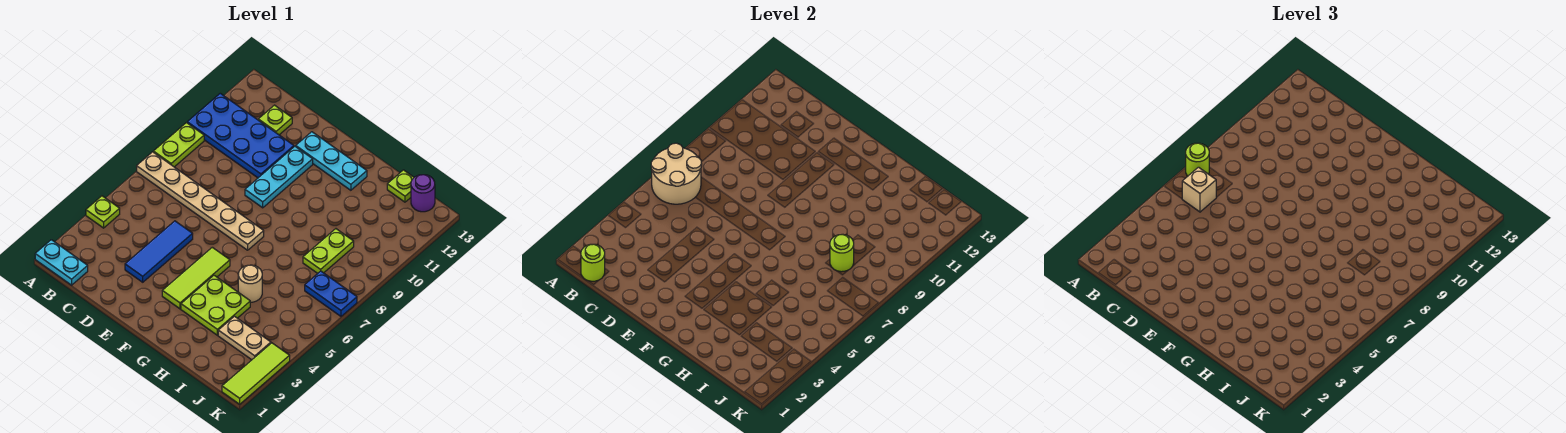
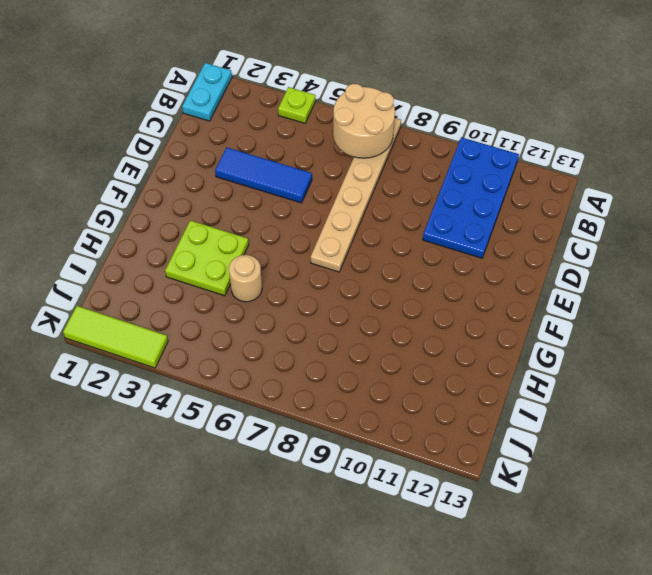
none -> lime 1x2 plate [153,123,204,167]
none -> lime 1x1 plate [258,105,292,135]
none -> cyan 1x3 plate [245,146,313,208]

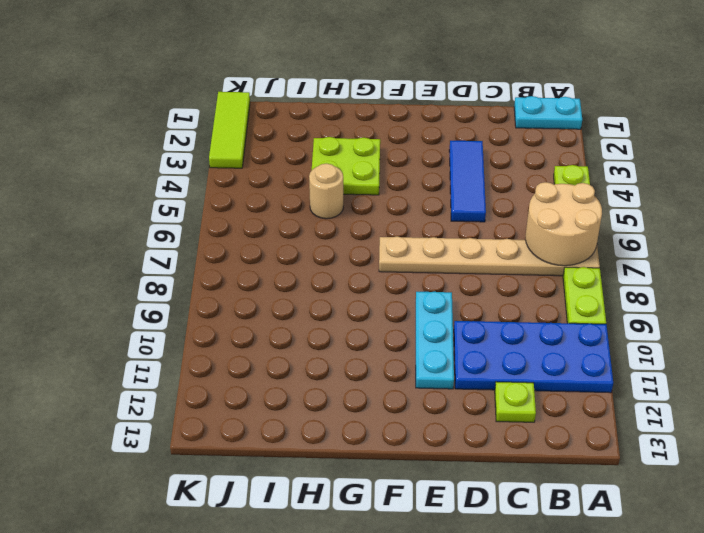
none -> cyan 1x3 plate [296,132,367,190]
none -> lime 1x3 tile [162,247,230,309]
none -> tan 1x2 plate [218,316,271,360]

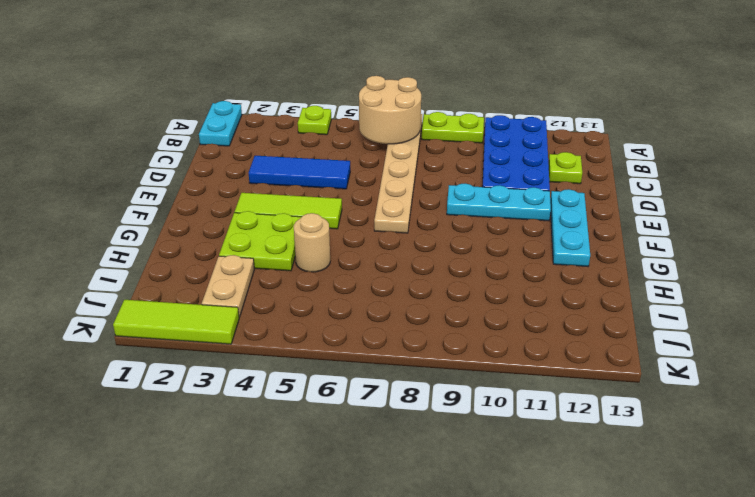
none -> lime 1x2 plate [303,229,354,273]
none -> lime 1x1 plate [387,170,414,202]
none -> blue 1x2 plate [305,271,357,316]

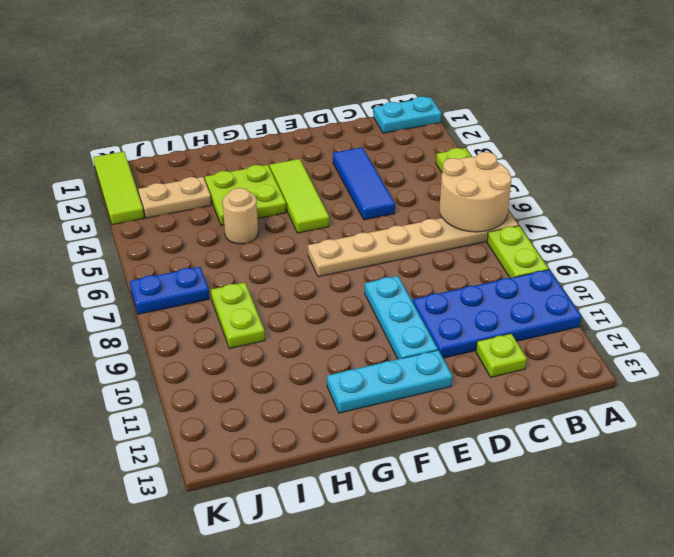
none -> lime 1x1 plate [387,170,414,202]
none -> purple 1x1 round brick [411,175,435,212]
none -> lime 1x1 round brick [581,244,605,281]

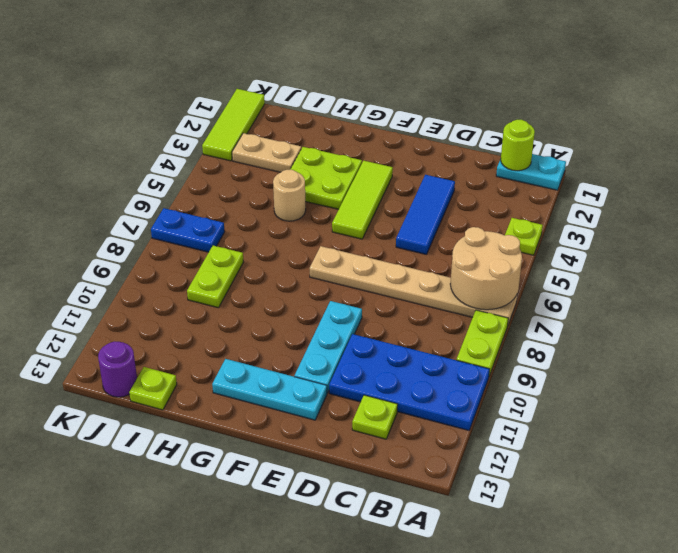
none -> lime 1x1 round brick [830,234,854,272]
none -> lime 1x1 round brick [1186,143,1209,176]
none -> tan 1x1 brick [1182,167,1216,212]

